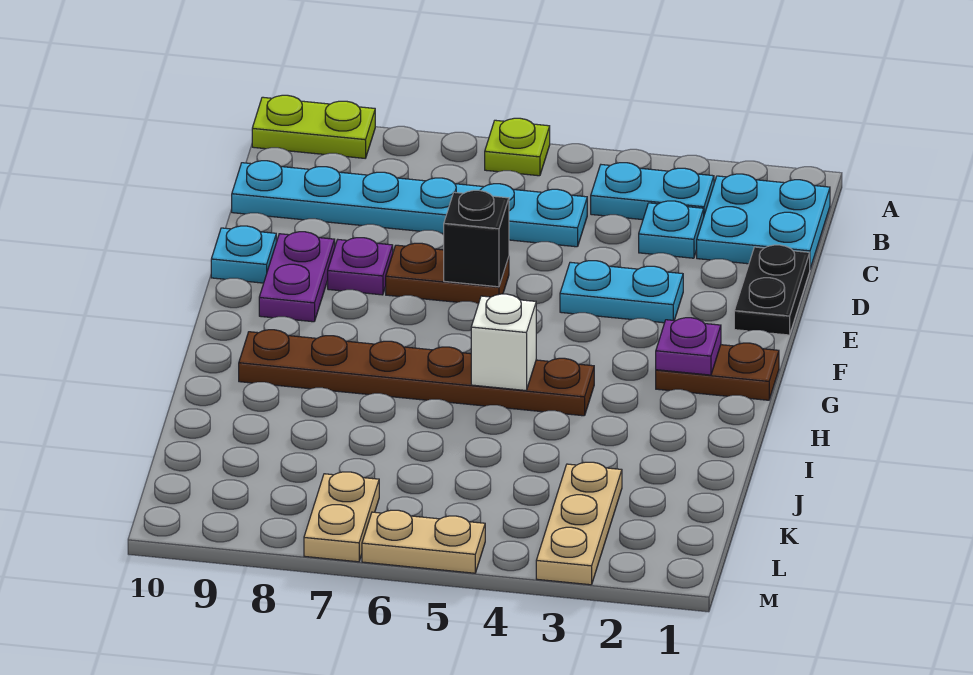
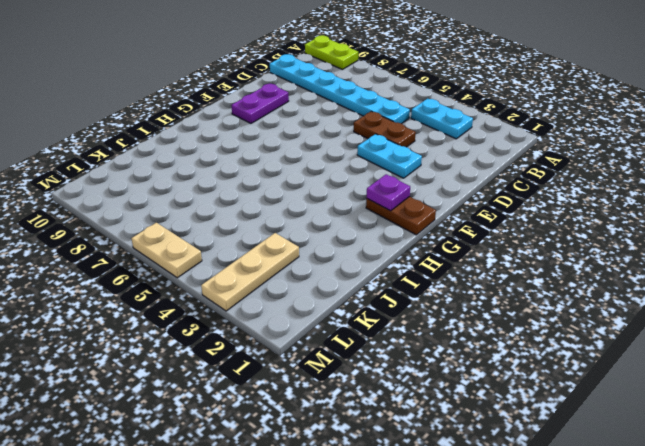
brown 1x2 plate [354,111,416,147] -> brown 1x2 plate moved to [386,243,509,304]
none -> lime 1x1 plate [485,118,550,176]
none -> cyan 2x2 plate [697,174,830,269]
none -> cyan 1x1 plate [639,201,704,258]

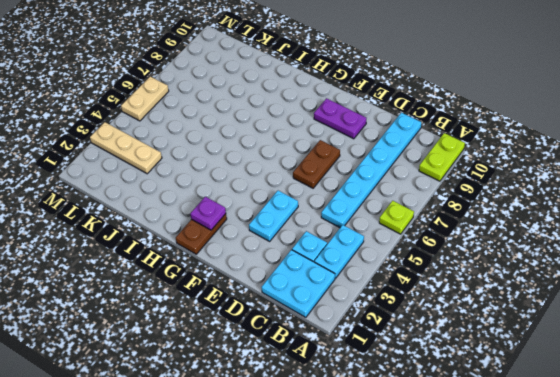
none -> black 1x2 plate [734,245,810,335]
none -> purple 1x1 plate [328,238,393,295]
none -> cyan 1x1 plate [211,226,276,283]

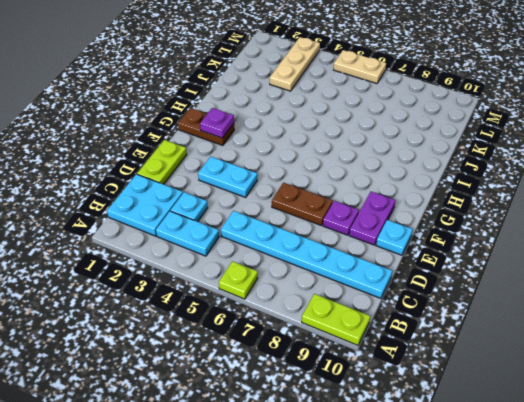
lime 1x2 plate [137,140,187,184] -> black 1x2 plate [734,245,810,335]
none -> brown 1x6 plate [239,330,594,416]
none -> tan 1x2 plate [304,472,379,562]
none -> black 1x1 brick [444,190,509,287]

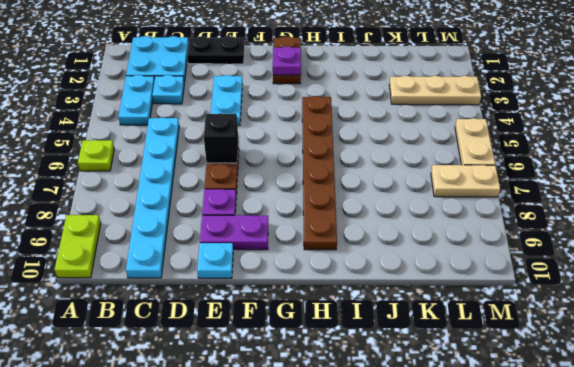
none -> white 1x1 brick [471,294,536,390]

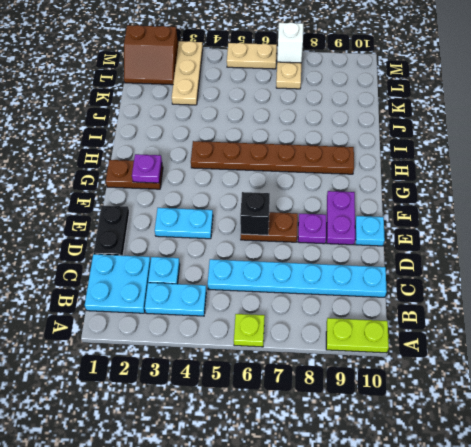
brown 2x2 slope [124,25,178,85] -> none
white 1x1 brick [277,22,303,63] -> white 1x1 brick moved to [471,294,536,390]

